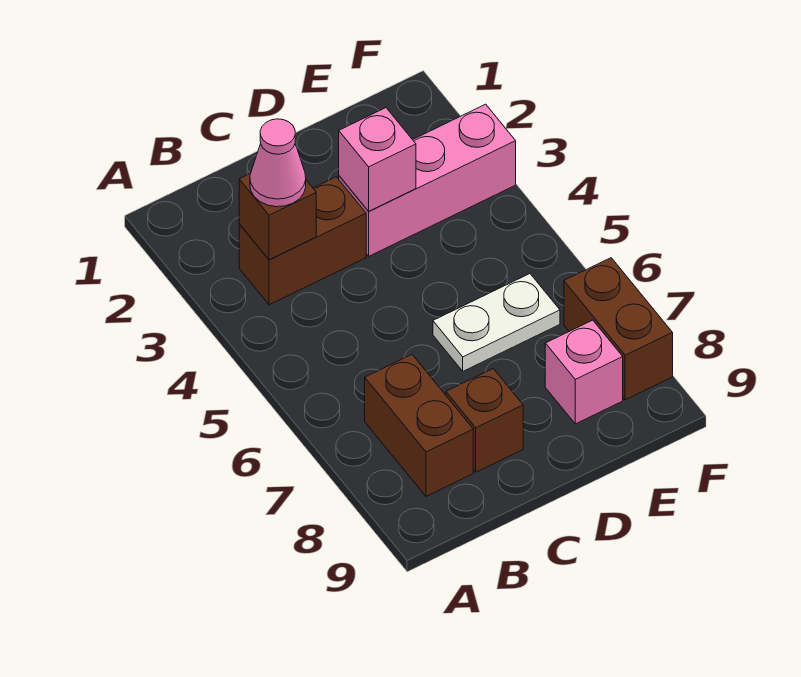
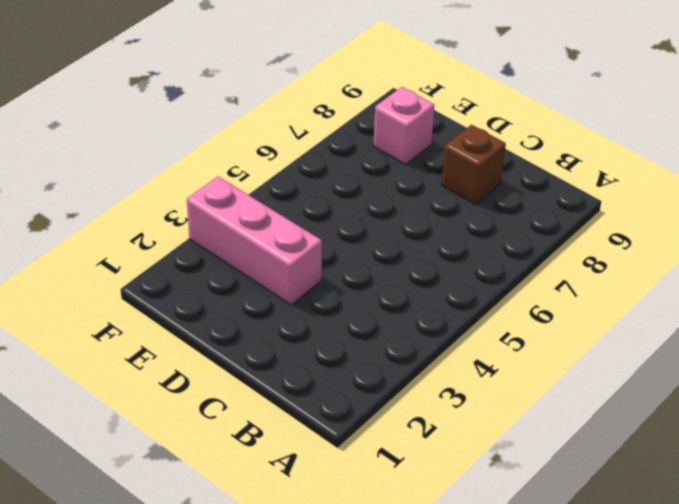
none -> brown 1x2 brick [239,177,366,305]
none -> brown 1x2 brick [365,355,473,496]

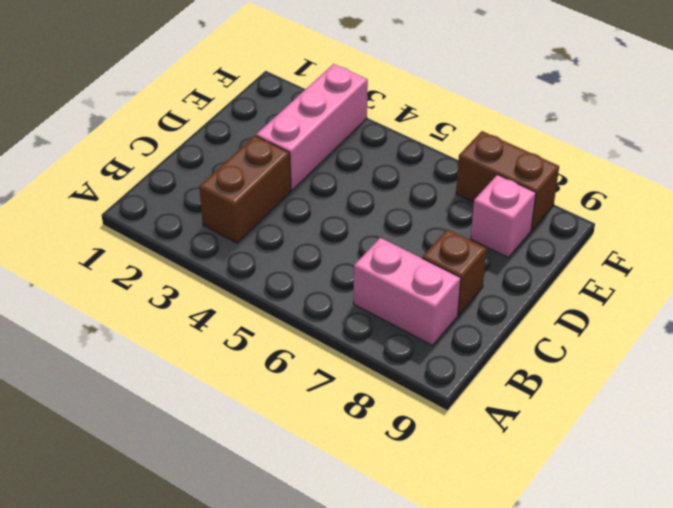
pink 1x2 brick [353,238,461,345] -> brown 1x2 brick [365,355,473,496]
none -> white 1x2 plate [433,274,560,371]
none -> brown 1x1 brick [239,173,316,260]

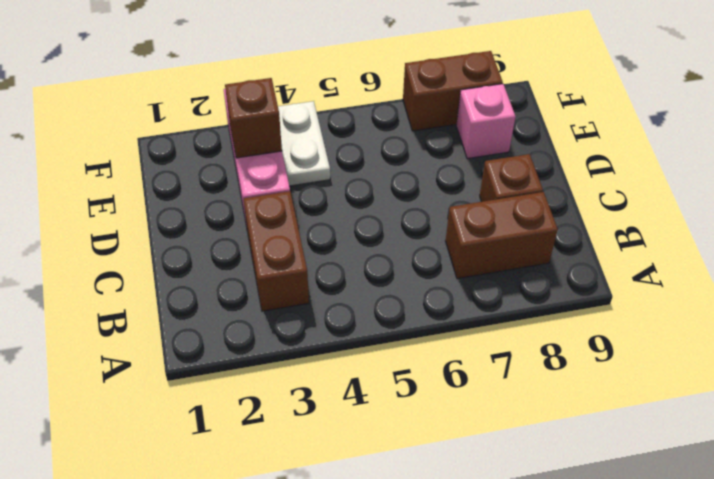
brown 1x1 brick [225,78,282,158] -> brown 1x1 brick moved to [239,173,316,260]
white 1x2 plate [278,101,330,186] -> white 1x2 plate moved to [433,274,560,371]
none -> pink 1x1 brick [339,108,416,211]
none -> pink 1x1 cone [250,119,306,207]

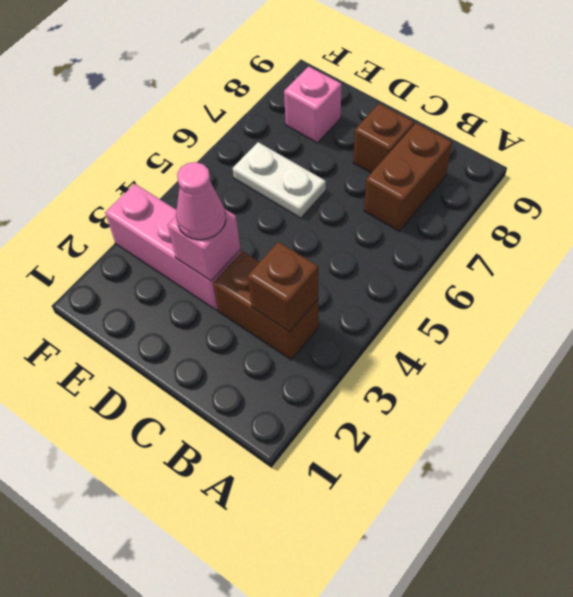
pink 1x1 cone [176,162,226,240] -> pink 1x1 cone moved to [250,119,306,207]
none -> brown 1x2 brick [564,258,673,400]

